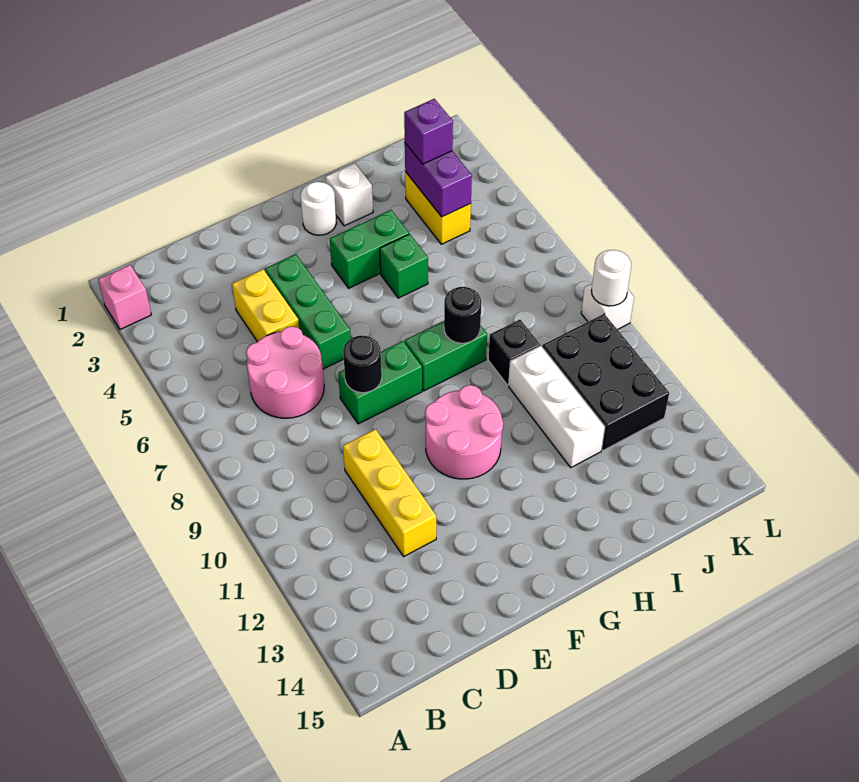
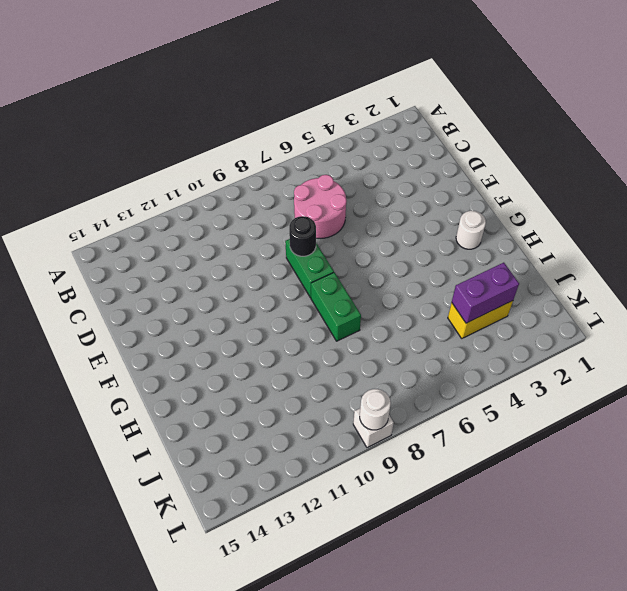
none -> pink 1x1 brick [98,265,151,329]
none -> yellow 1x2 brick [232,269,299,342]
none -> yellow 1x3 brick [343,429,436,556]

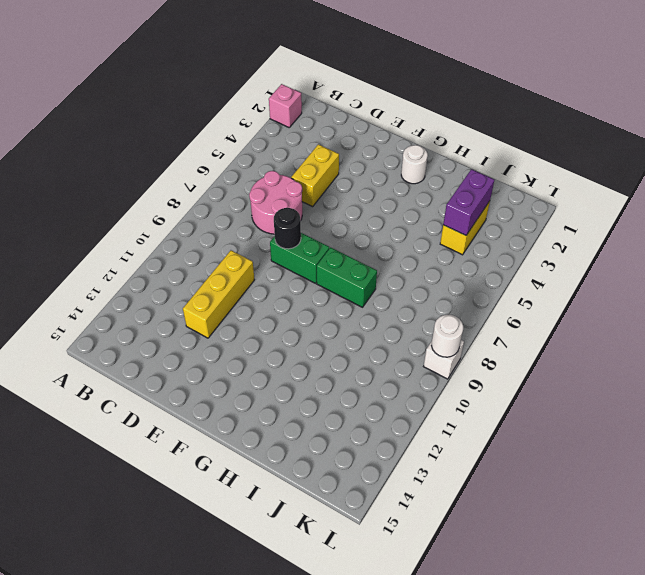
none -> green 1x3 brick [265,254,351,369]
none -> pink 2x2 round brick [425,385,503,479]
none -> green 1x2 brick [330,210,409,288]

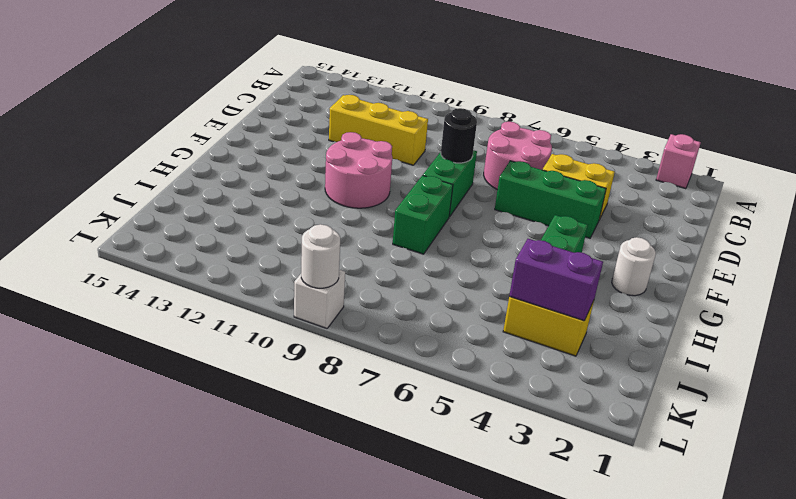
none -> white 1x1 brick [326,163,373,226]
none -> green 1x1 brick [380,234,428,298]
none -> black 1x1 brick [488,320,540,385]

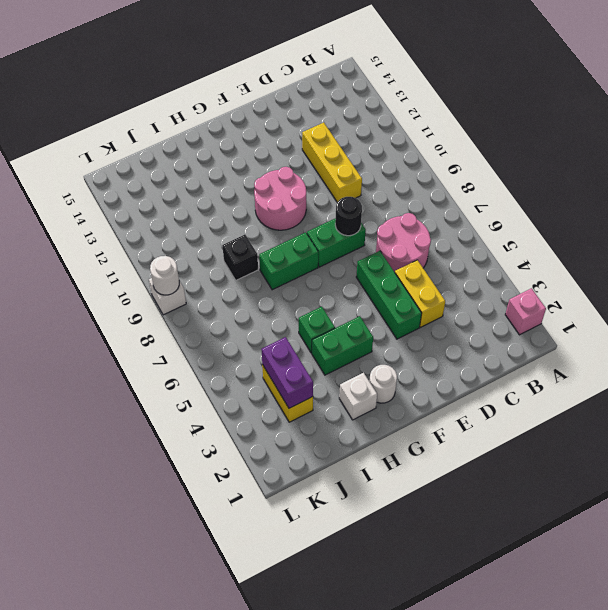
none -> white 1x3 brick [509,346,605,467]
none -> black 2x3 brick [542,314,669,450]
none -> black 1x1 round brick [444,287,481,343]

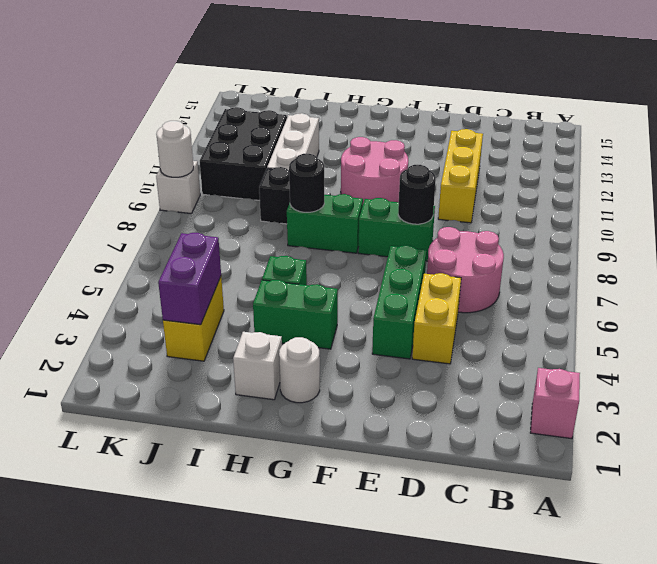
none -> purple 1x1 brick [404,99,453,164]

